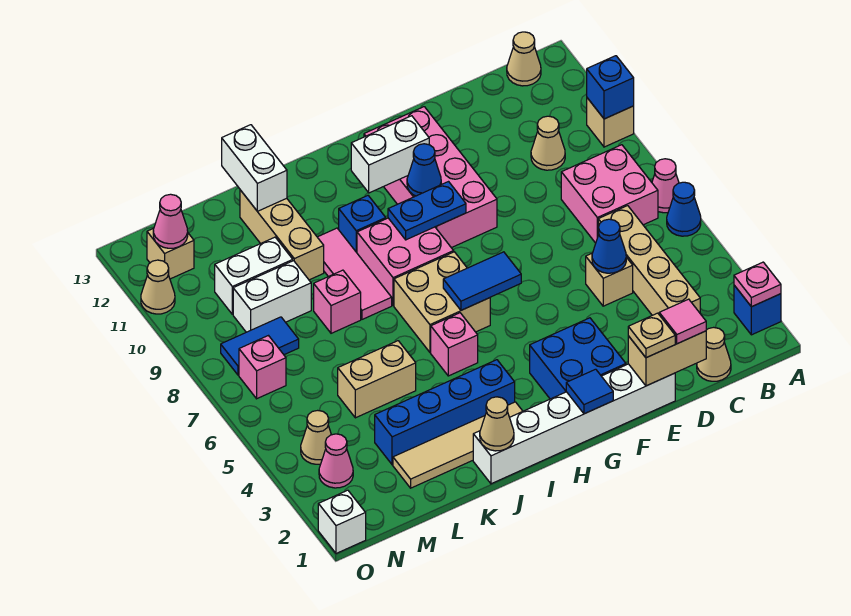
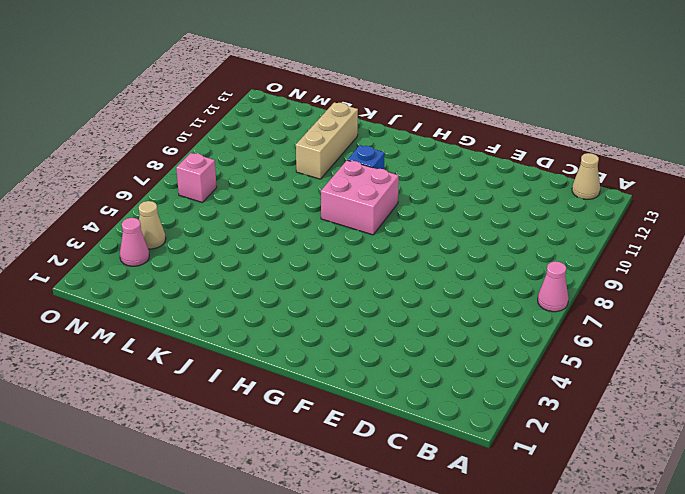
none -> blue 1x1 brick [734,285,781,335]
none -> blue 1x1 cone [667,182,701,236]
none -> tan 1x1 brick [587,98,634,147]
none -> pink 2x2 brick [561,145,658,243]

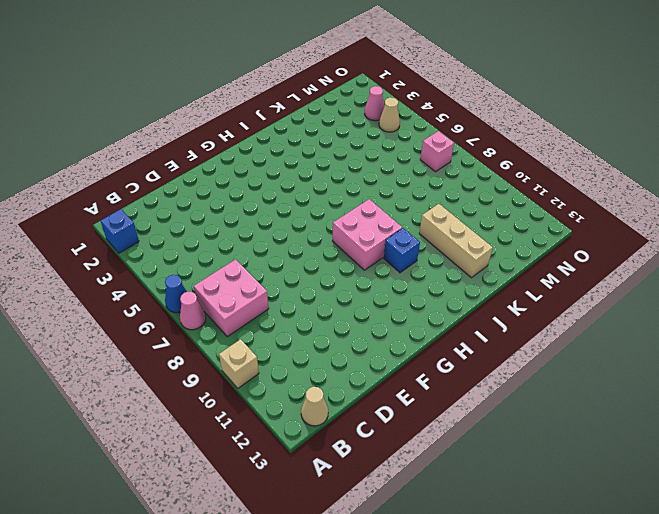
none -> tan 1x1 cone [697,327,731,381]
none -> tan 1x4 brick [598,206,700,315]
none -> tan 1x1 cone [531,116,565,170]
none -> tan 1x1 brick [586,254,633,306]

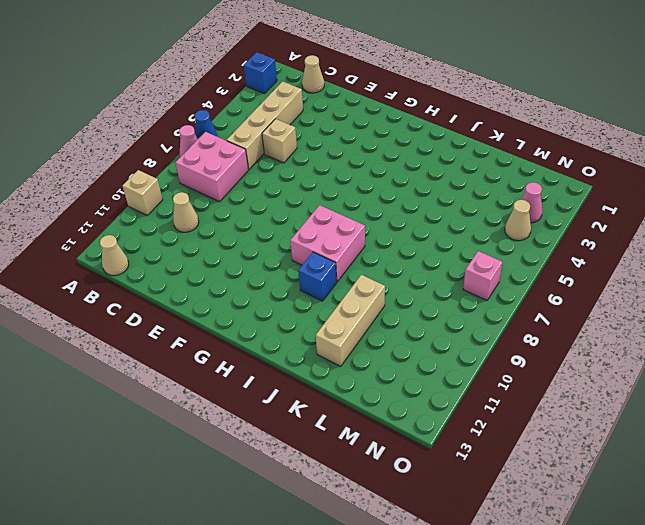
none -> white 1x6 brick [473,364,675,484]
none -> blue 2x2 brick [530,318,626,399]
none -> pink 2x4 brick [364,107,497,248]
none -> tan 2x2 brick [394,252,490,352]

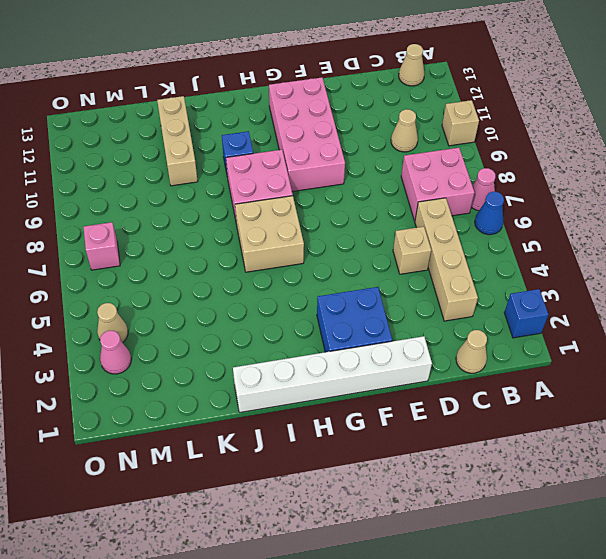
none -> tan 1x4 tile [393,402,523,488]
none -> blue 1x4 brick [375,360,515,465]
none -> pink 1x1 brick [431,313,478,376]
none -> pink 1x3 tile [318,228,392,319]

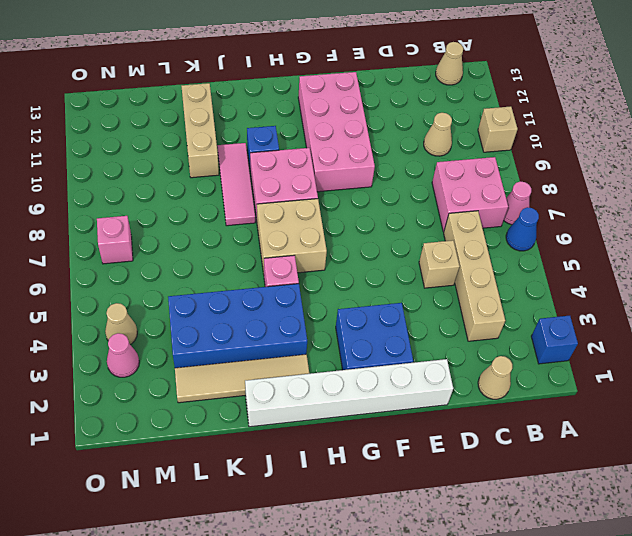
blue 2x4 brick [168,284,307,368] -> blue 1x4 brick [375,360,515,465]
none -> tan 1x2 brick [338,341,416,418]
none -> pink 1x1 brick [314,270,361,333]
none -> white 1x2 brick [233,261,311,332]
none -> white 1x2 brick [215,237,293,314]

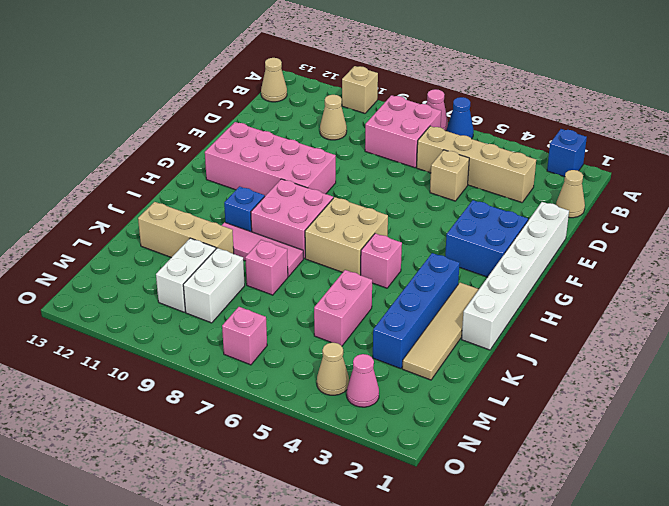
pink 1x2 brick [314,270,372,346] -> tan 1x2 brick [338,341,416,418]
none -> blue 1x2 tile [221,317,299,375]
none -> tan 1x1 brick [147,228,194,279]
none -> white 1x1 brick [318,490,366,553]
none -> tan 1x1 cone [141,260,175,314]

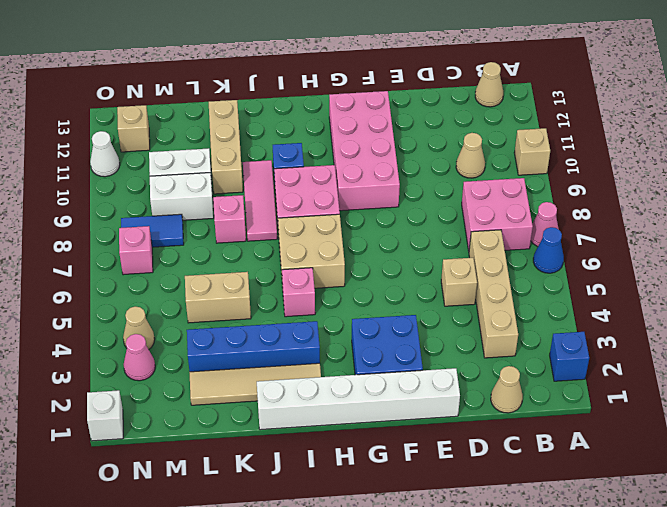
white 1x1 cone [90,131,120,177] -> tan 1x1 cone [141,260,175,314]
none -> pink 1x1 plate [734,262,781,307]
none -> blue 1x1 brick [587,56,634,119]
none -> tan 1x2 brick [628,331,706,386]
none -> blue 1x1 cone [592,219,626,273]

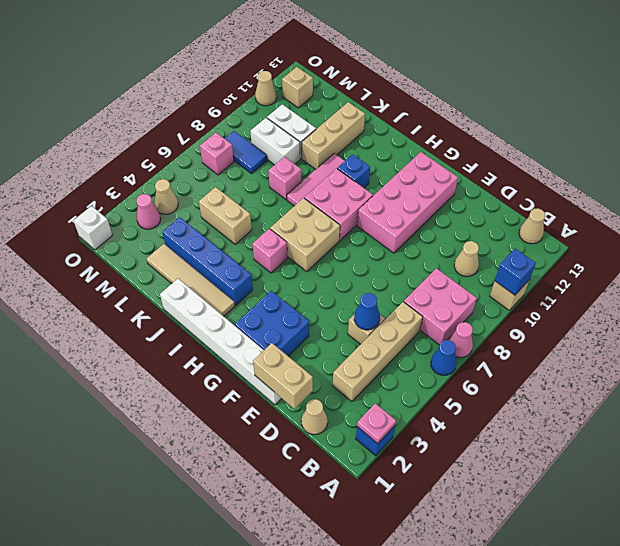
none -> blue 1x1 tile [566,369,613,414]
none -> blue 1x2 tile [443,252,521,310]
none -> blue 1x2 plate [388,182,466,240]
none -> blue 1x1 cone [407,144,441,196]

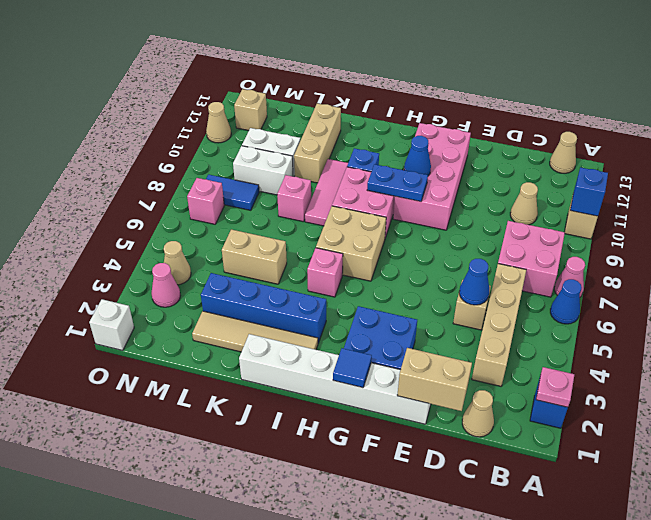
none -> blue 1x2 tile [443,252,521,310]
none -> white 1x2 brick [351,116,429,193]
none -> tan 1x1 cone [480,397,514,451]
none -> white 1x2 brick [222,125,287,211]

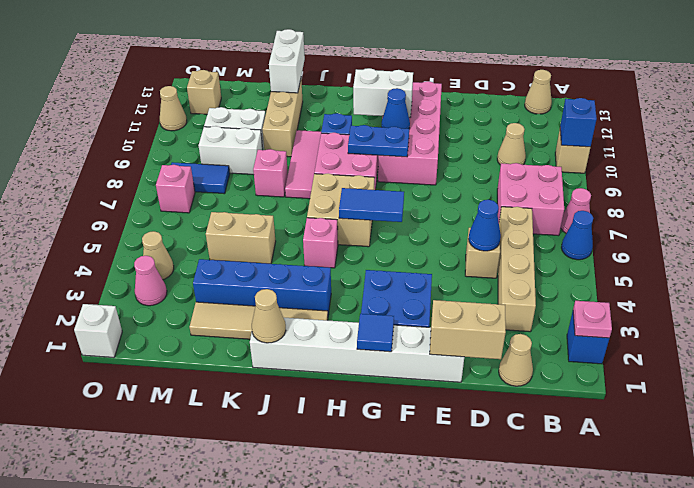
none -> pink 1x1 cone [153,194,188,248]
none -> pink 1x1 tile [659,299,706,344]
none -> tan 1x1 plate [628,313,675,358]

